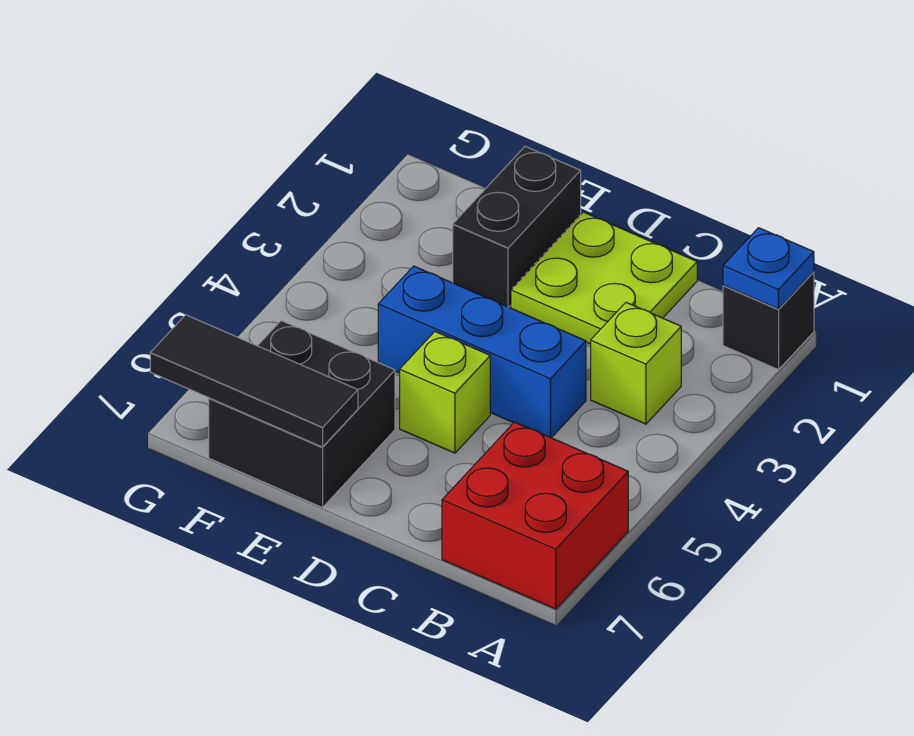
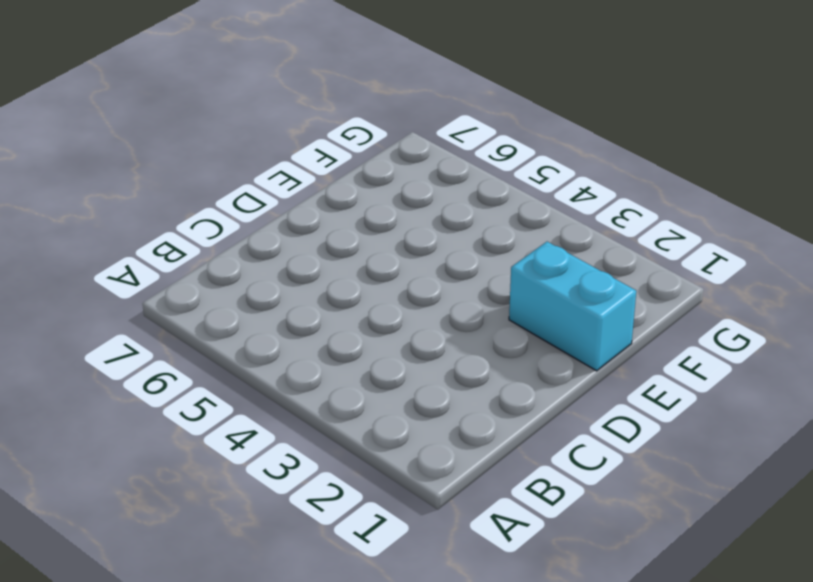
cyan 1x2 brick [509,242,636,371] -> black 1x2 brick [453,146,581,307]
none -> black 1x1 brick [723,272,814,370]
none -> red 2x2 brick [442,422,628,609]

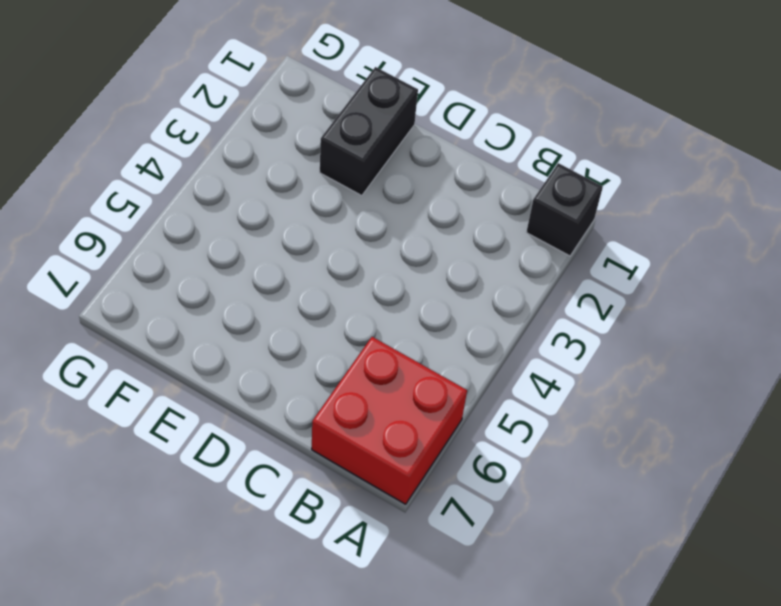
none -> lime 1x1 brick [591,302,681,424]
none -> lime 2x2 plate [511,212,697,344]

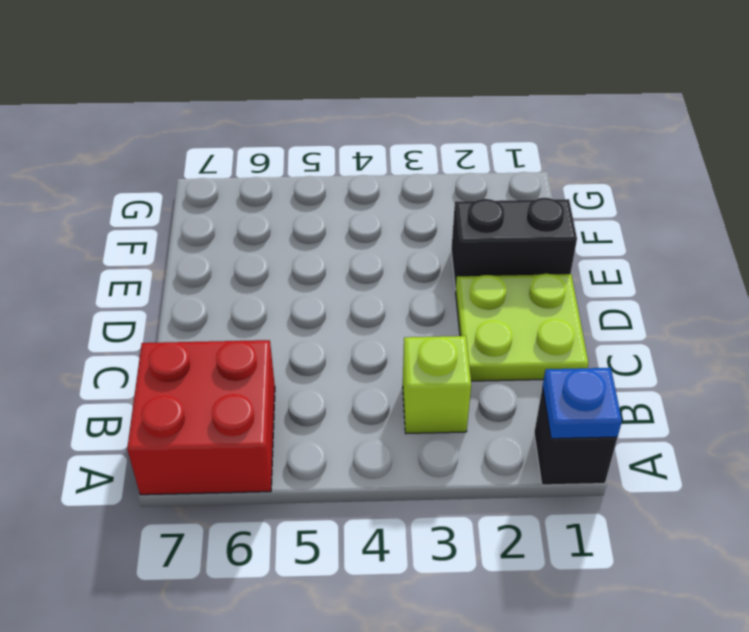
none -> blue 1x3 brick [378,266,586,438]
none -> lime 1x1 brick [400,331,490,453]

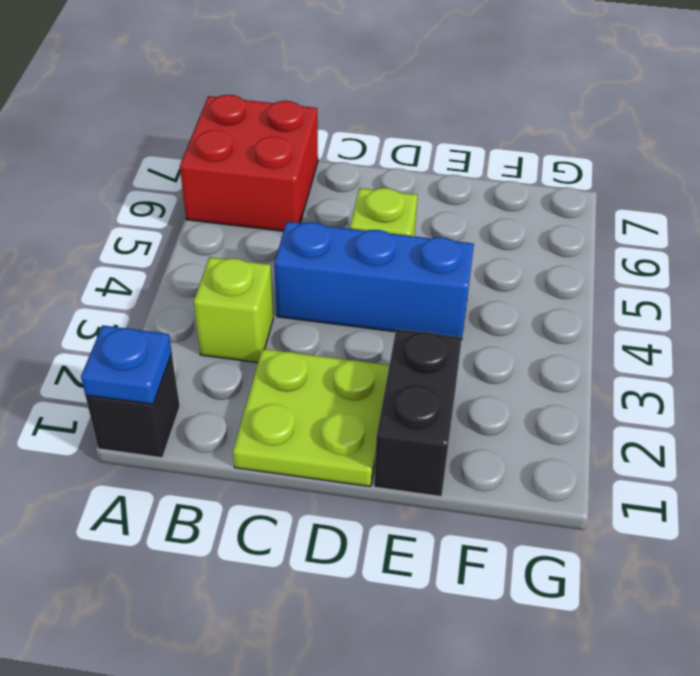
none -> black 2x2 brick [209,321,395,508]
none -> black 1x3 tile [150,315,358,447]

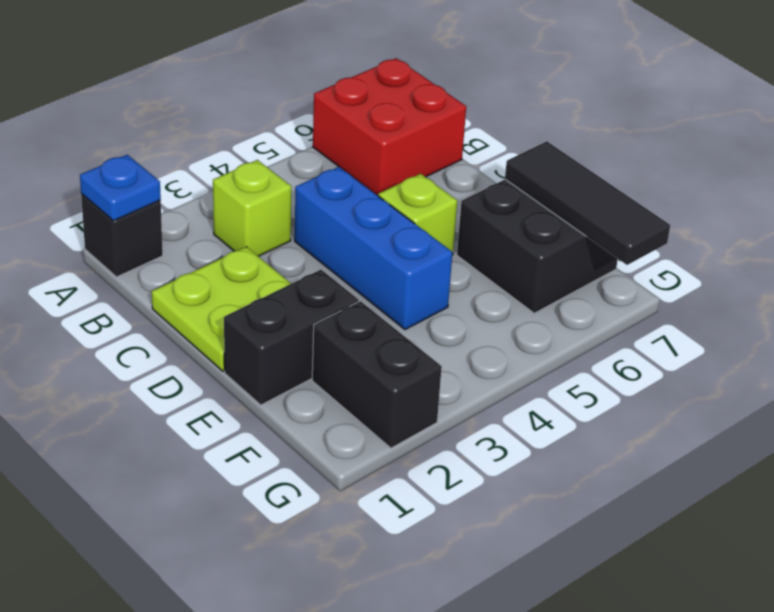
black 1x2 brick [312,301,442,448] -> none

